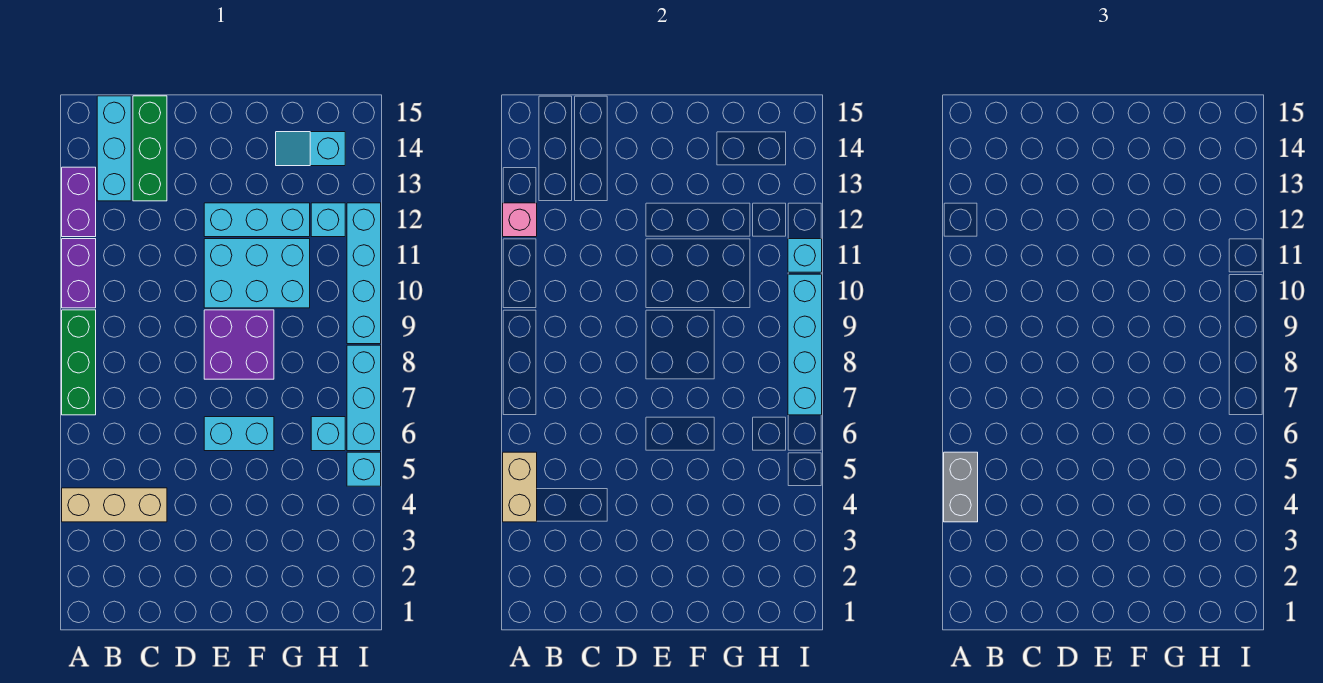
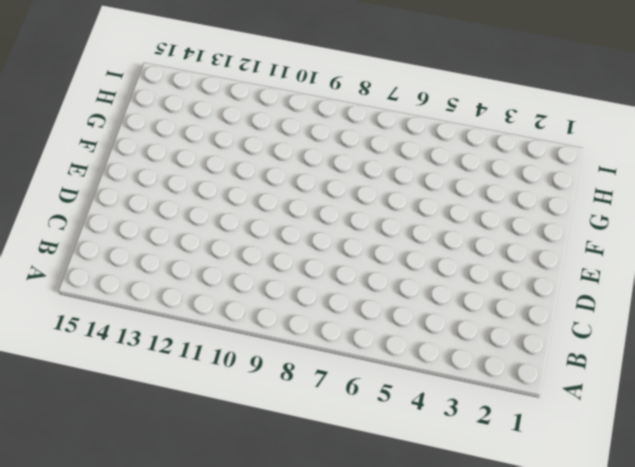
none -> tan 1x3 brick [62,488,167,522]
none -> green 1x3 brick [62,310,96,415]
none -> purple 1x2 brick [62,239,96,308]

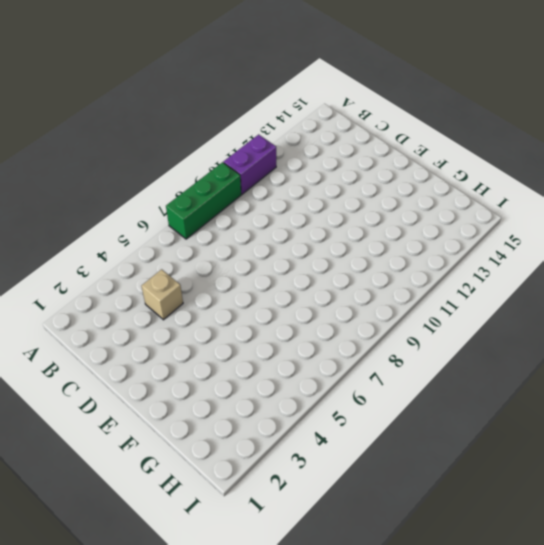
tan 1x1 brick [141,269,183,320] -> tan 1x3 brick [62,488,167,522]
none -> purple 1x2 brick [62,167,96,237]
none -> cyan 1x3 brick [97,96,131,201]
none -> green 1x3 brick [133,96,167,201]

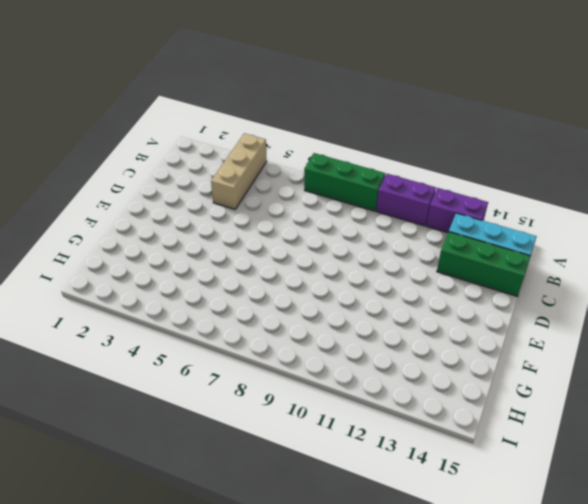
none -> cyan 1x2 brick [204,417,274,451]
none -> purple 2x2 brick [204,310,274,379]
none -> cyan 2x3 brick [204,239,310,308]

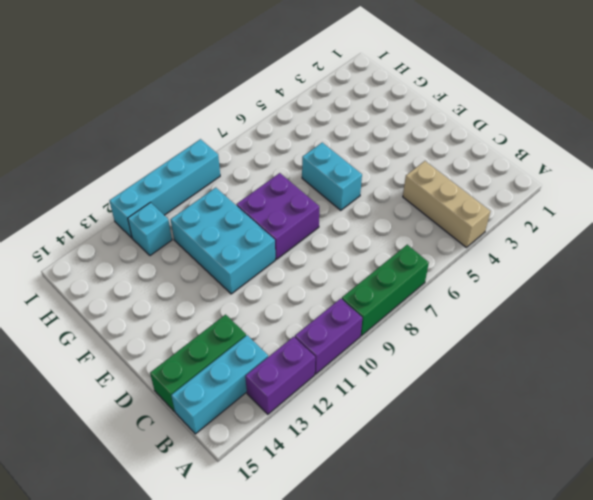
none -> cyan 1x3 brick [204,203,310,237]
none -> cyan 1x2 slope [276,132,345,166]
none -> cyan 1x1 brick [311,417,345,451]

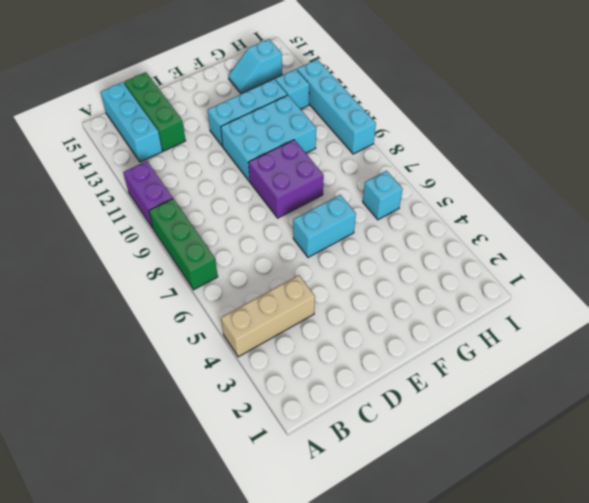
none -> purple 1x2 brick [62,167,96,237]
none -> cyan 1x1 brick [347,452,381,486]
none -> cyan 1x3 brick [347,345,381,451]

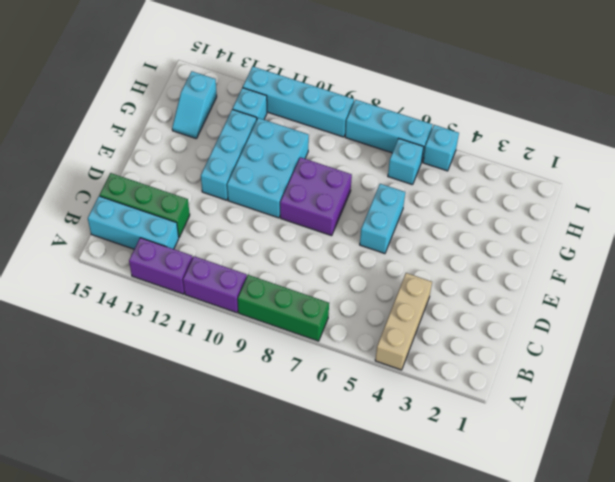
none -> tan 1x2 brick [503,452,537,522]
none -> pink 1x1 brick [503,203,537,237]
none -> cyan 1x4 brick [788,274,822,415]

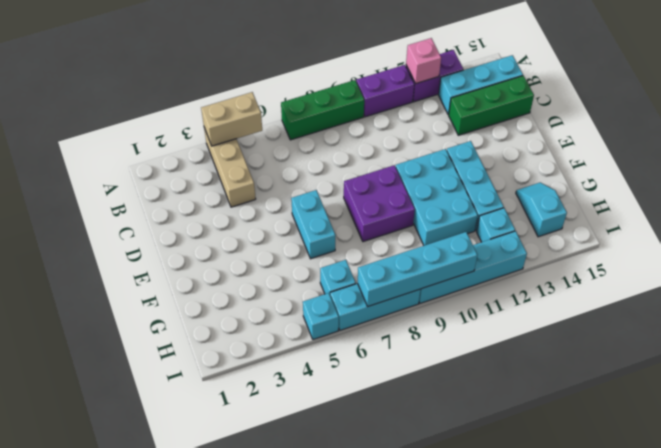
none -> cyan 1x1 brick [788,239,822,272]
none -> grey 1x2 brick [944,452,978,522]

